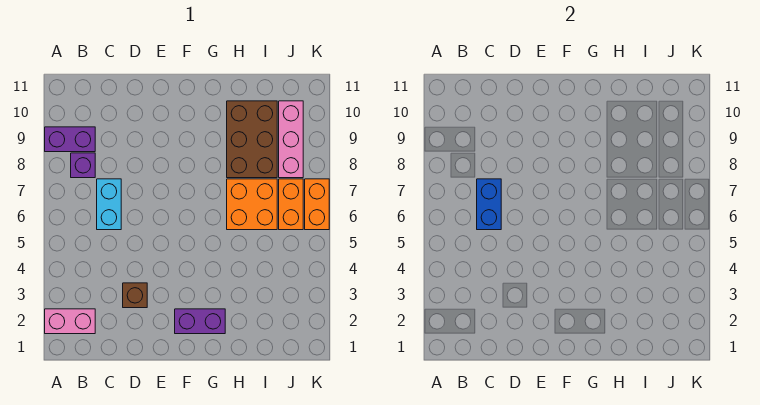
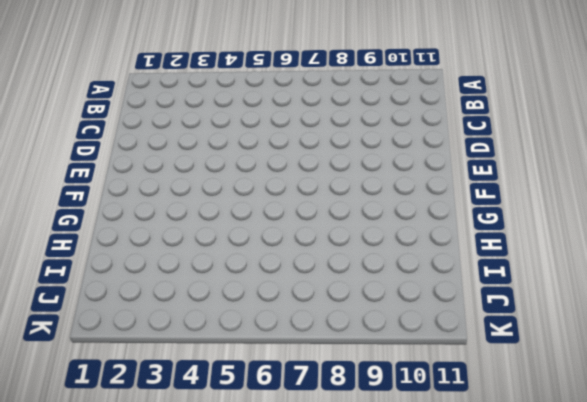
none -> pink 1x2 brick [45,309,95,334]
none -> purple 1x2 brick [45,127,95,152]
none -> purple 1x1 brick [71,153,95,178]

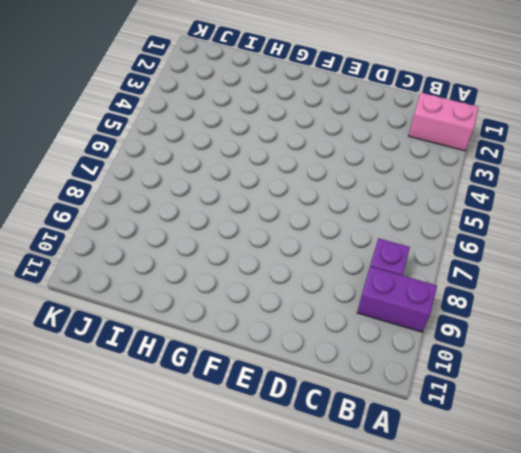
none -> cyan 1x2 brick [97,179,121,230]
none -> brown 1x1 brick [123,283,147,308]
none -> purple 1x2 brick [175,309,225,334]

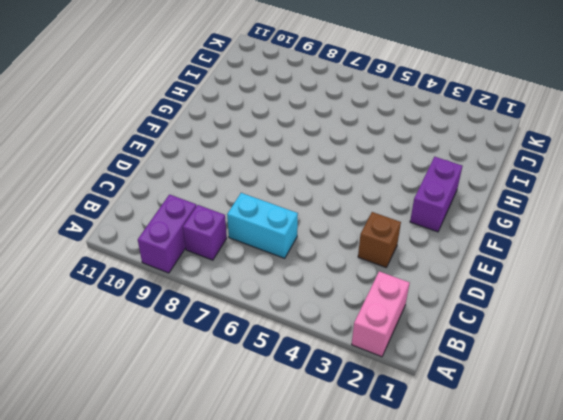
none -> orange 2x2 brick [227,179,277,230]
none -> brown 2x3 brick [227,101,277,178]
none -> orange 1x2 brick [279,179,303,230]

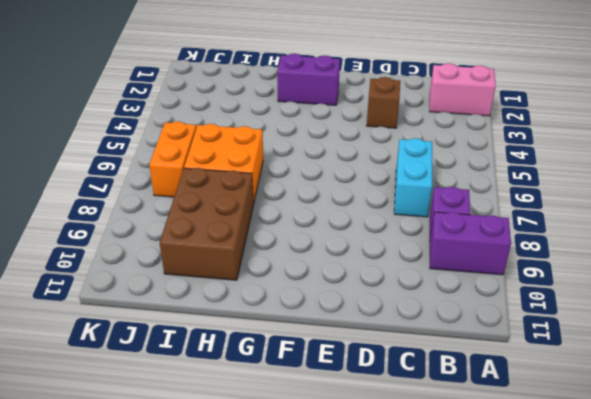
none -> pink 1x3 brick [279,101,303,178]
none -> orange 1x2 brick [305,179,329,230]
none -> blue 1x2 brick [477,179,501,230]

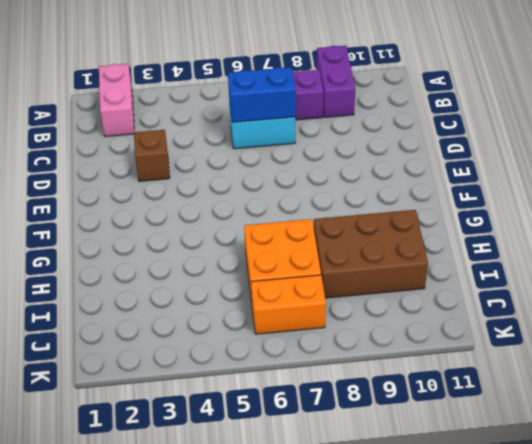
none -> purple 1x2 brick [175,309,225,334]
none -> pink 1x3 brick [279,101,303,178]
none -> orange 1x2 brick [305,179,329,230]

